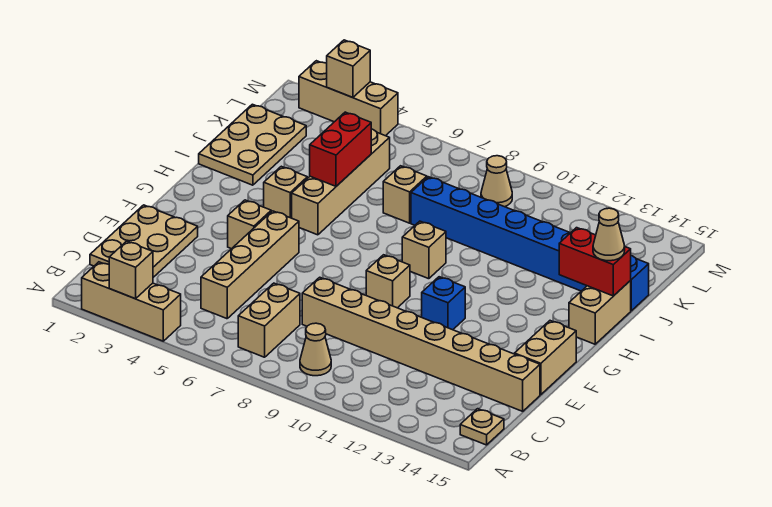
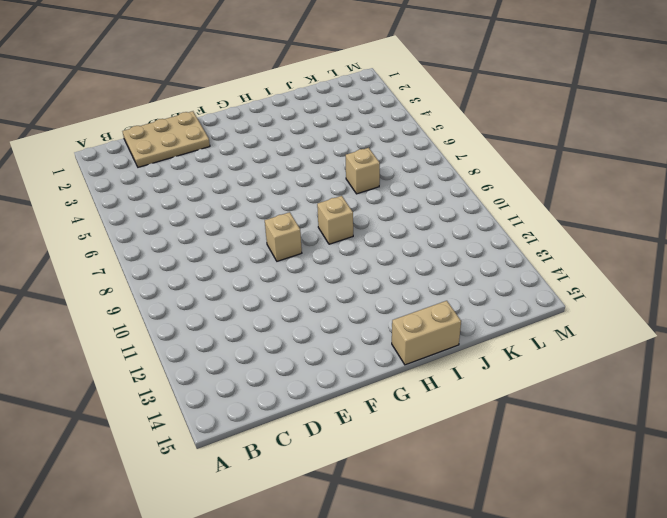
none -> tan 1x3 brick [82,262,181,341]
none -> tan 1x2 brick [238,283,300,357]
none -> tan 1x1 cone [300,323,331,376]

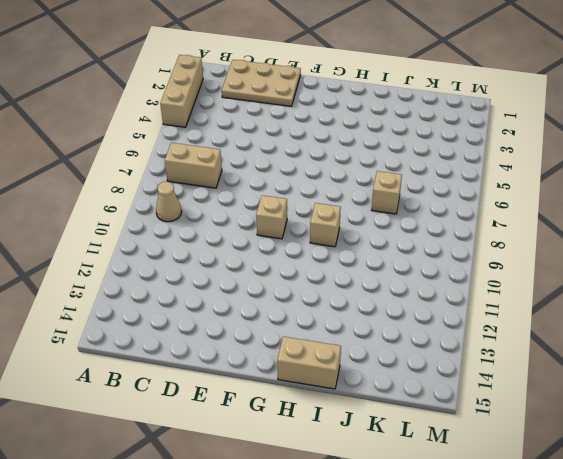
none -> tan 1x1 plate [460,409,504,445]
none -> tan 1x4 brick [201,211,299,319]
none -> tan 1x8 brick [302,277,540,411]

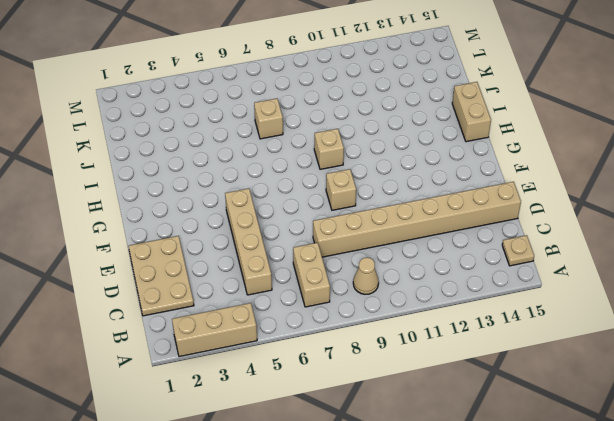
none -> tan 1x2 brick [515,321,576,395]
none -> tan 1x1 brick [228,200,271,249]
none -> blue 1x1 brick [422,277,465,330]

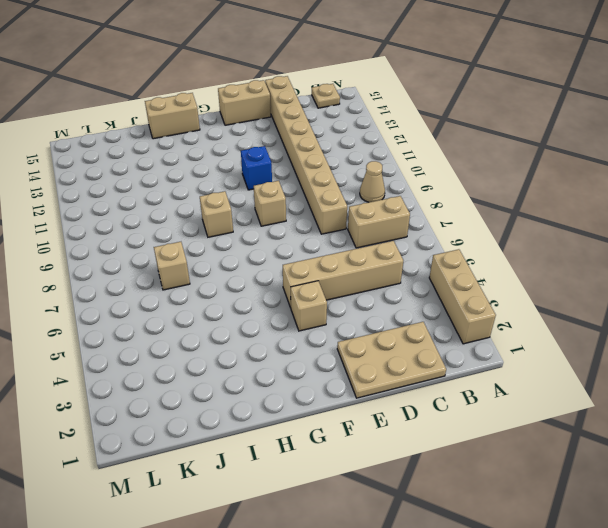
none -> tan 1x1 brick [264,166,307,218]
none -> tan 1x4 brick [292,129,390,235]
none -> tan 2x3 plate [199,104,306,185]

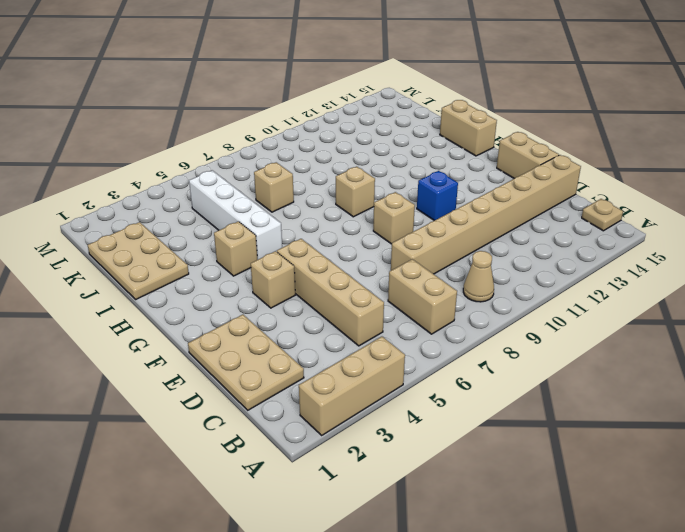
white 1x4 brick [189,170,282,260] -> tan 1x4 brick [292,129,390,235]
none -> blue 1x8 brick [411,177,649,311]
none -> tan 1x1 cone [481,156,512,207]
none -> tan 1x3 brick [299,61,398,136]

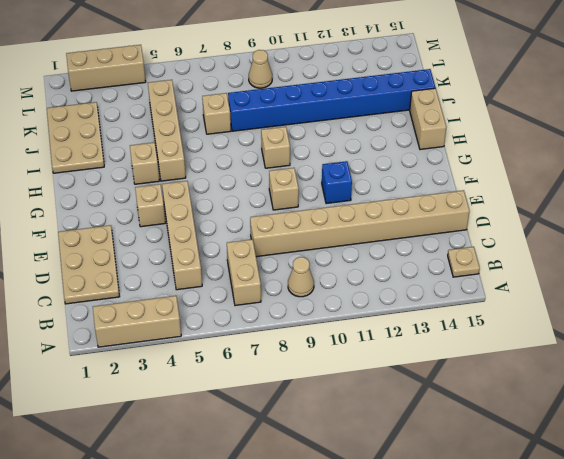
none -> tan 1x2 brick [515,321,576,395]
none -> tan 1x1 brick [109,241,153,299]
none -> red 1x2 brick [310,112,371,186]

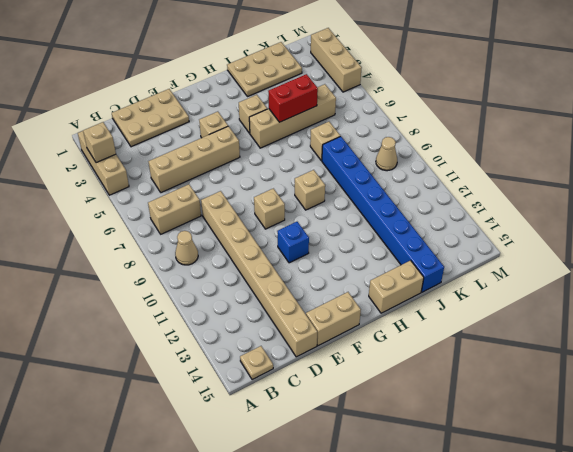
none -> red 1x2 brick [559,228,631,296]
none -> tan 1x1 brick [327,40,370,98]
none -> tan 1x1 cone [593,208,625,261]

